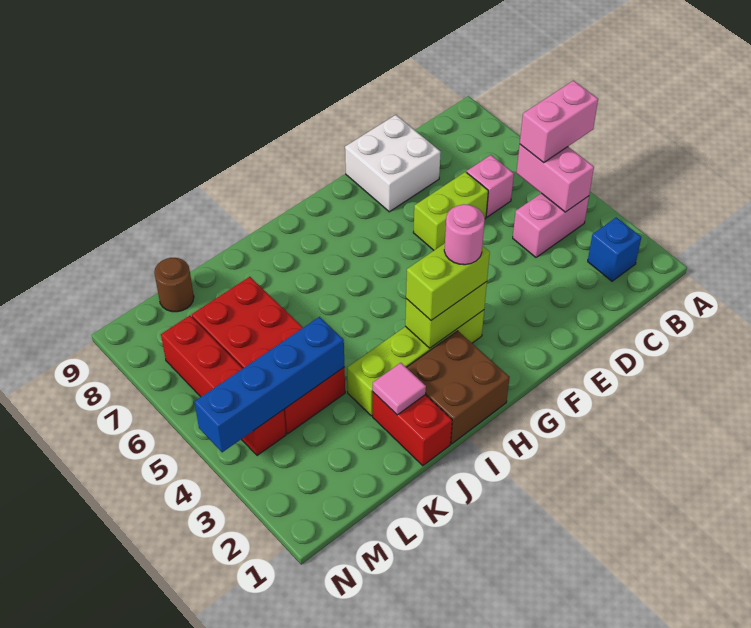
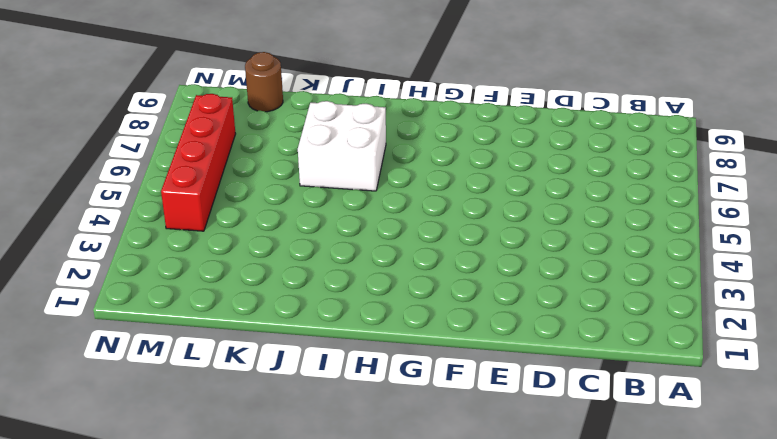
white 2x2 brick [298,101,386,191] -> white 2x2 brick moved to [345,115,441,212]
none -> blue 1x1 brick [588,217,641,281]
none -> pink 1x2 brick [513,193,589,257]
none -> pink 1x1 brick [467,155,514,217]

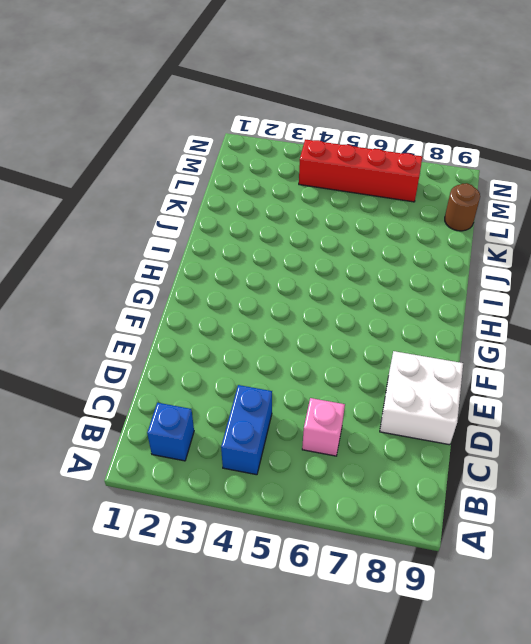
blue 1x2 brick [221,385,272,475] -> pink 1x2 brick [513,193,589,257]
none -> lime 1x2 brick [413,172,488,250]
none -> lime 1x4 brick [347,310,484,416]
none -> brown 2x2 brick [406,331,510,444]

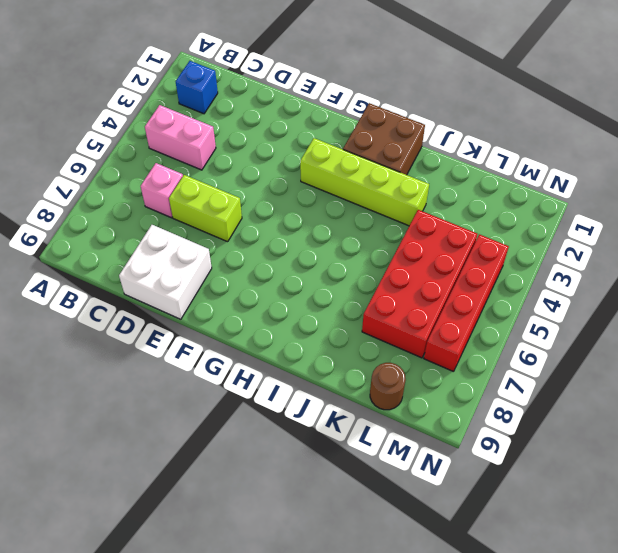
none -> red 1x2 brick [373,392,452,466]
none -> pink 1x2 brick [516,145,594,212]
none -> lime 1x2 brick [405,282,487,348]

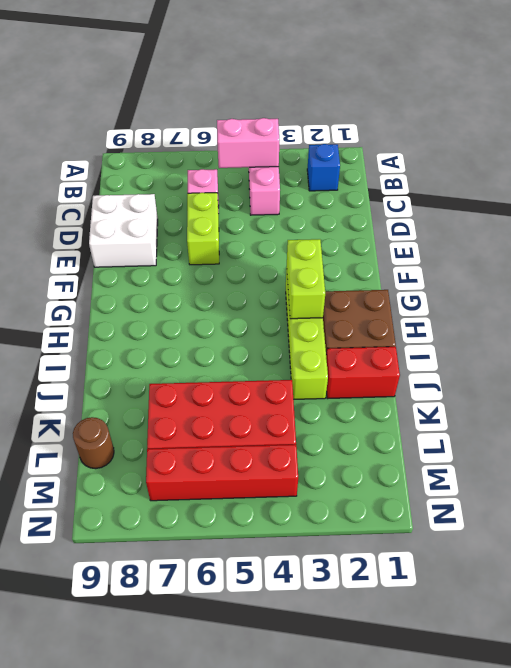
none -> pink 1x1 tile [373,363,426,415]
none -> blue 1x4 brick [194,317,345,452]
none -> pink 1x2 brick [520,81,598,163]

